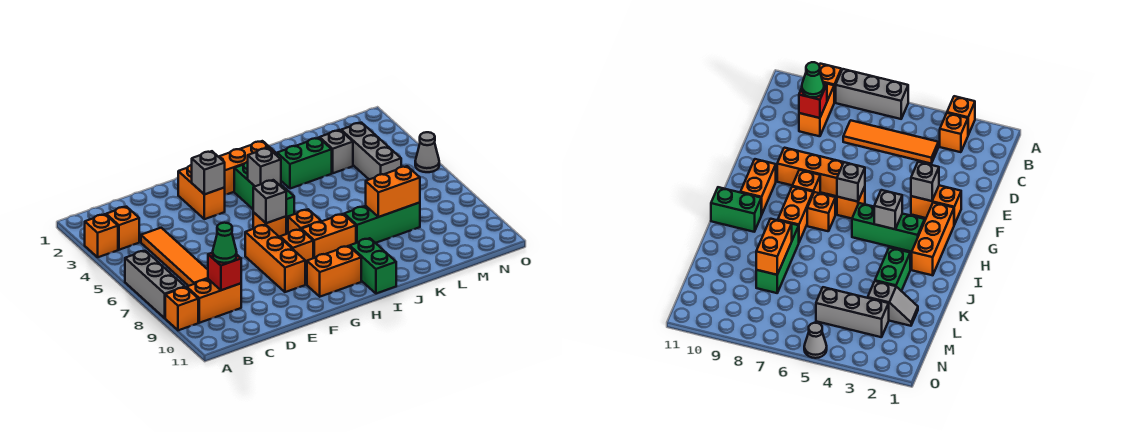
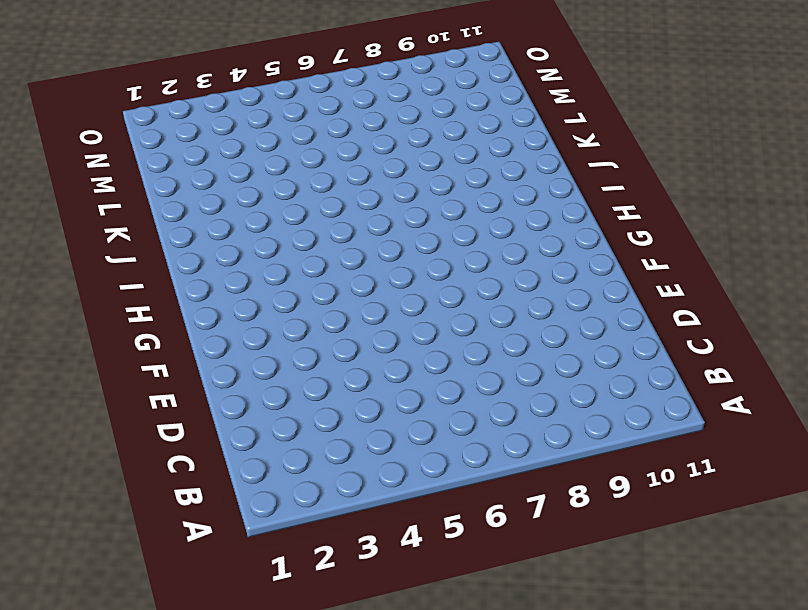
none -> orange 1x1 brick [85,214,118,257]
none -> grey 1x3 brick [125,251,185,318]
none -> orange 1x1 brick [165,287,198,330]

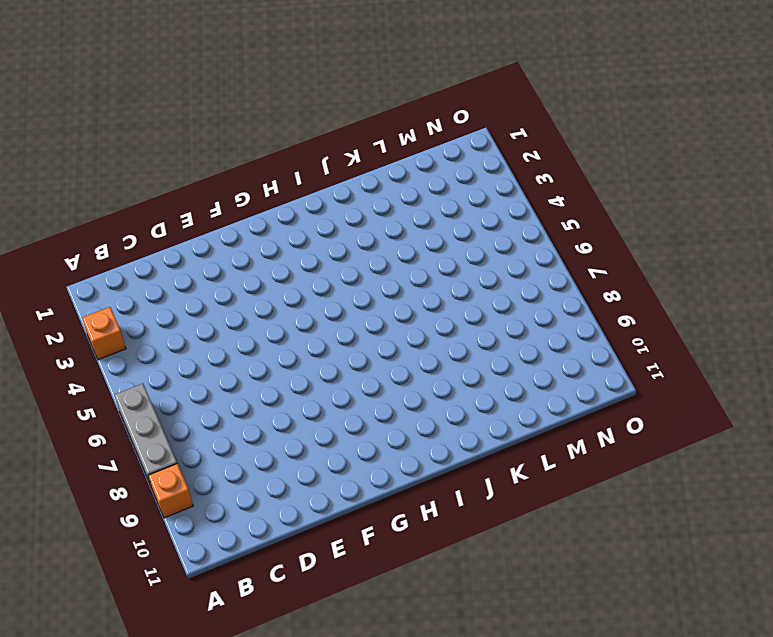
none -> orange 1x1 brick [106,207,139,250]
none -> orange 1x2 brick [187,279,241,323]
none -> orange 1x4 tile [141,228,208,286]

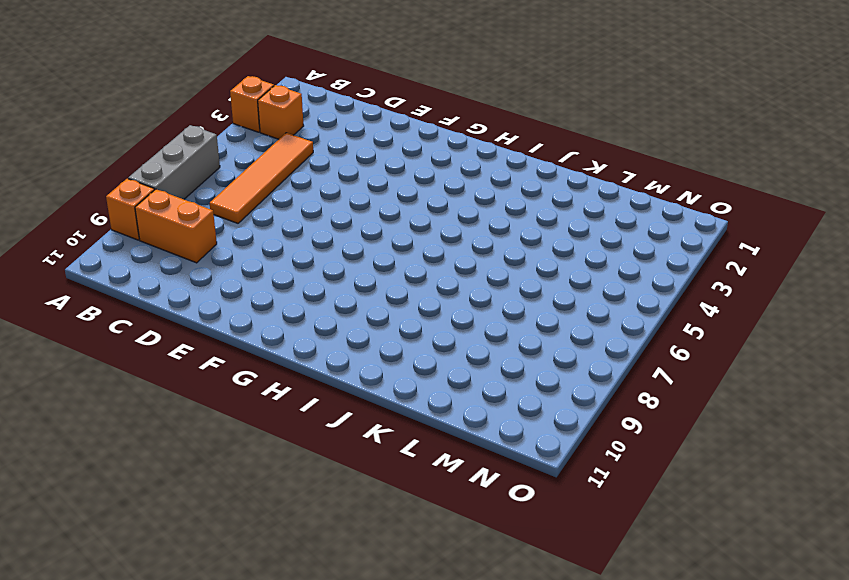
none -> orange 1x2 brick [178,165,225,219]
none -> orange 1x3 brick [245,225,305,292]
none -> orange 1x3 brick [219,141,275,195]

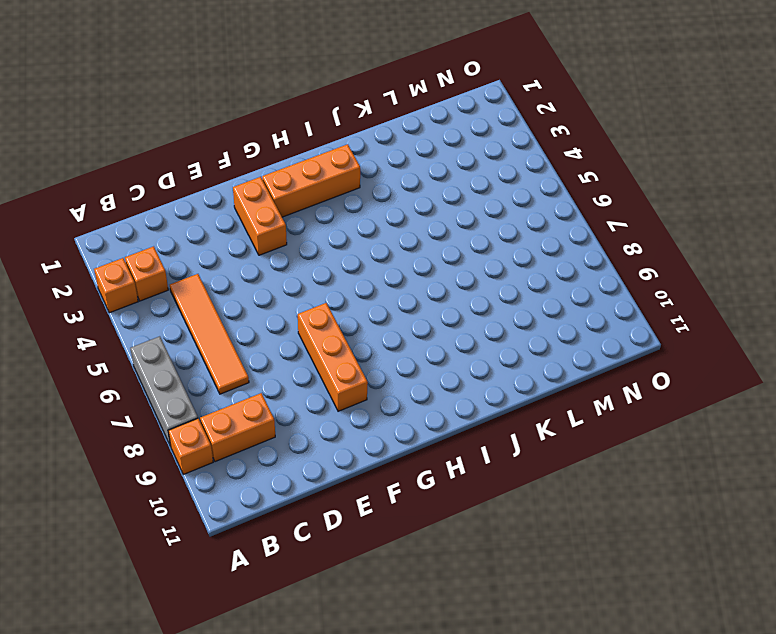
none -> orange 1x1 brick [253,212,286,237]
none -> orange 1x1 brick [280,229,313,268]
none -> orange 1x2 brick [307,246,361,297]

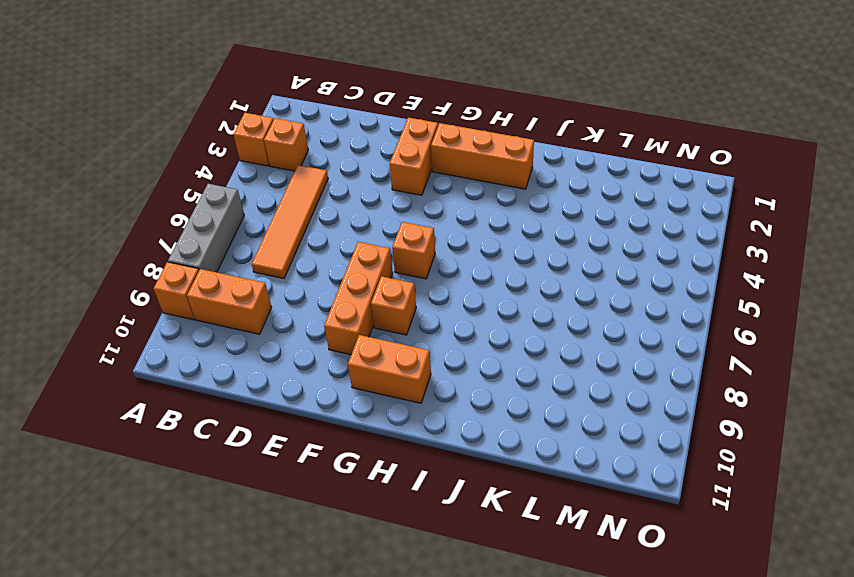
none -> green 1x3 brick [234,162,294,224]
none -> orange 1x1 brick [288,209,321,233]
none -> orange 1x2 brick [301,214,356,258]

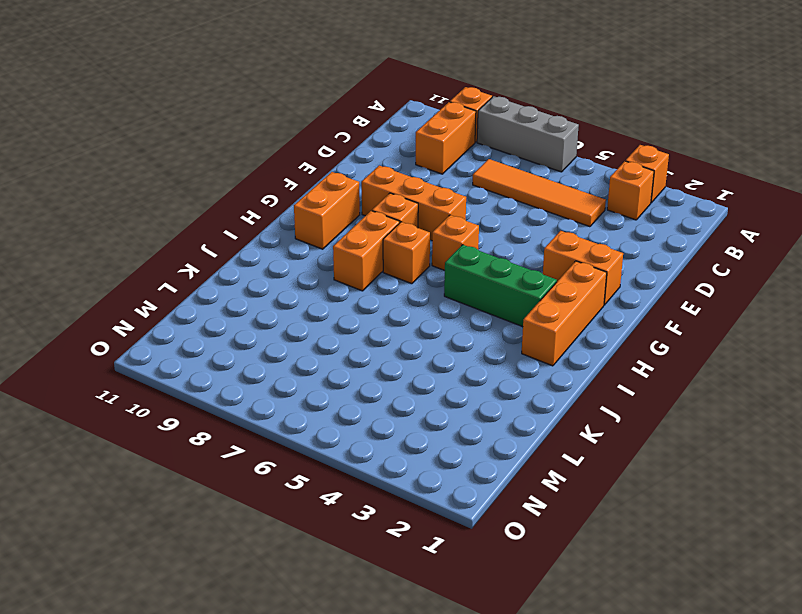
none -> green 1x2 brick [350,238,396,294]
none -> green 1x2 brick [277,138,332,189]
none -> green 1x3 brick [344,203,420,243]

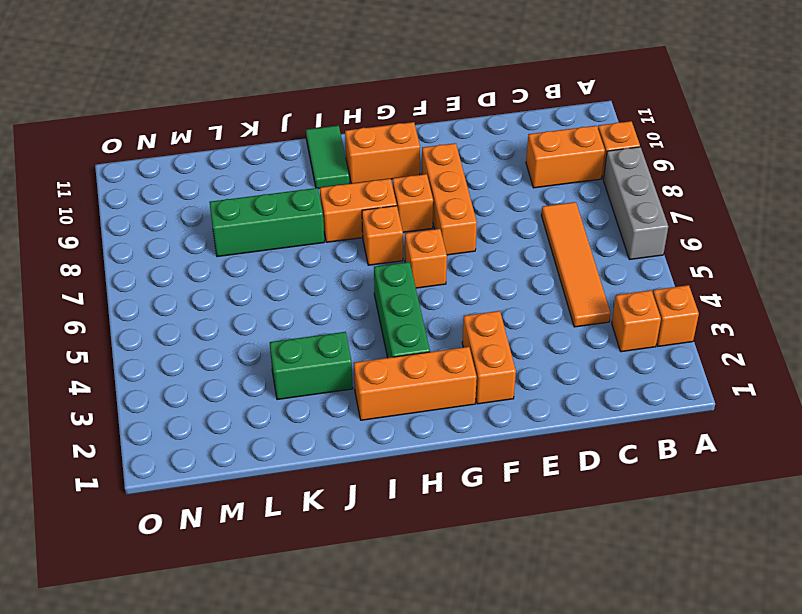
green 1x2 tile [306,125,350,189] -> green 1x2 brick [350,238,396,294]
none -> grey 1x2 slope [319,130,353,173]
none -> grey 1x3 brick [341,123,401,179]
none -> grey 1x1 cone [415,132,439,172]

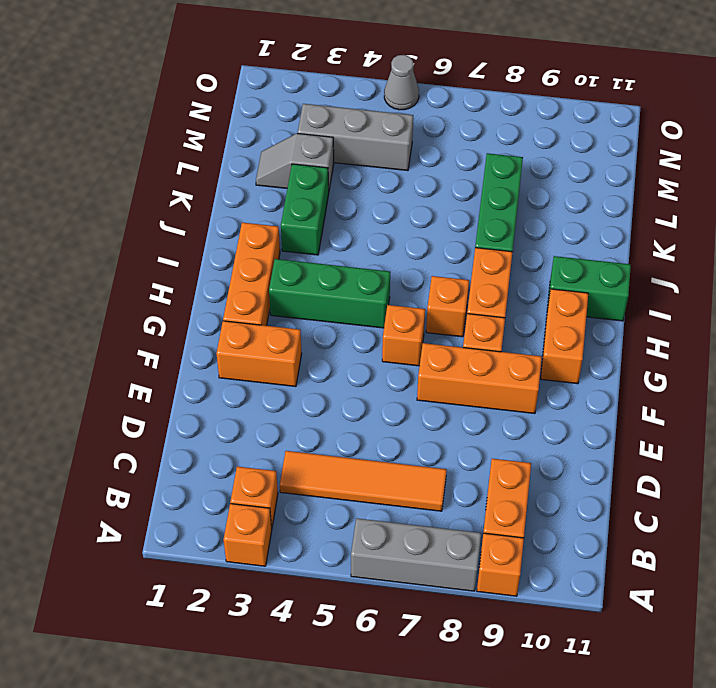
none -> red 1x1 brick [208,253,241,290]
none -> grey 1x1 brick [192,151,225,194]
none -> grey 1x1 brick [253,180,286,223]

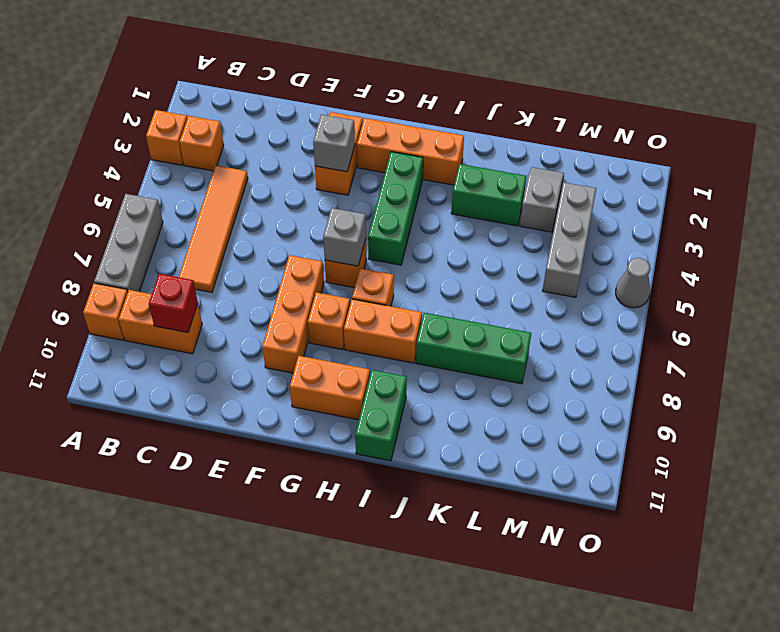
none -> grey 1x1 brick [248,148,281,186]
none -> orange 1x2 brick [366,166,420,217]
none -> green 1x1 cone [213,223,237,263]

